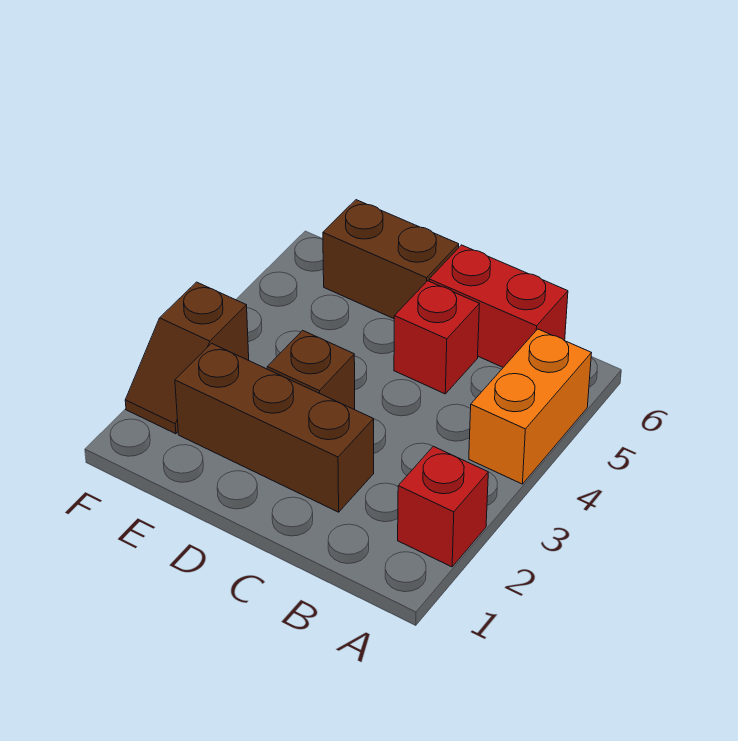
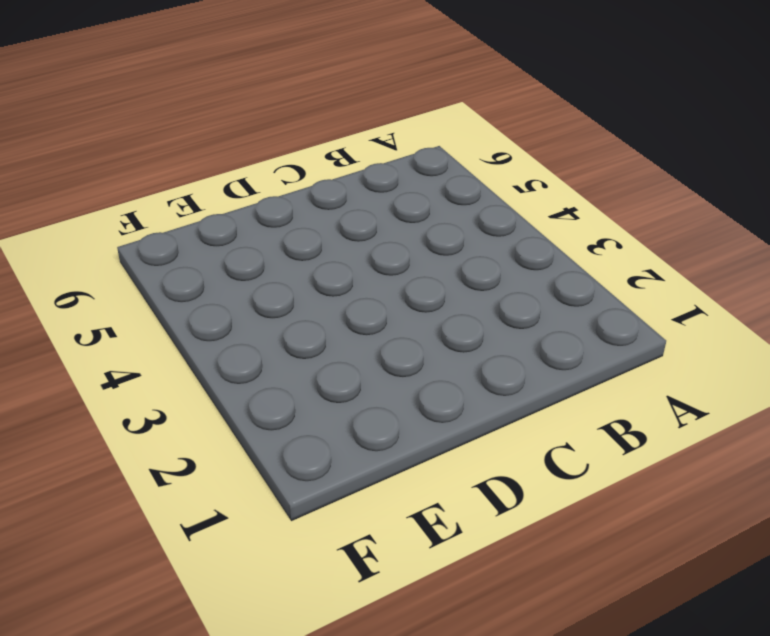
none -> red 1x1 brick [398,446,488,567]
none -> orange 1x2 brick [469,329,591,484]

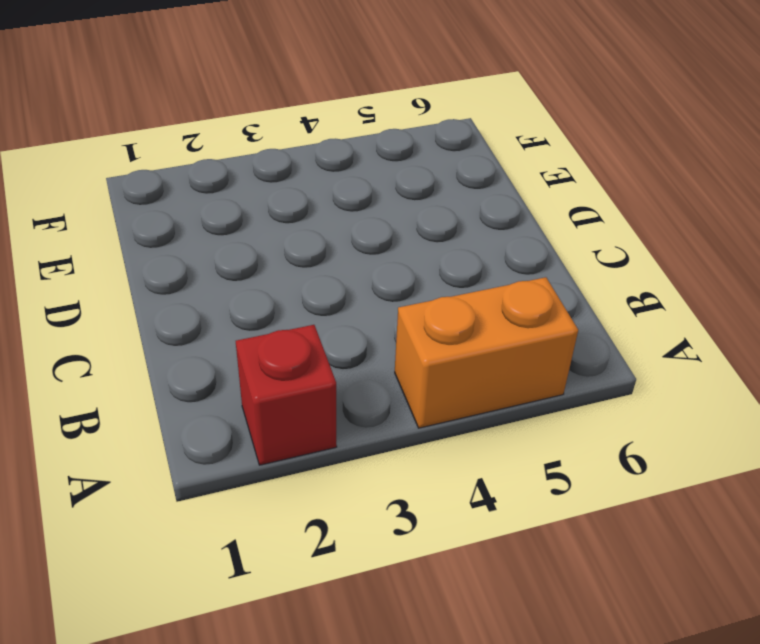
none -> red 1x2 brick [429,245,568,367]
none -> brown 1x3 brick [175,343,374,512]

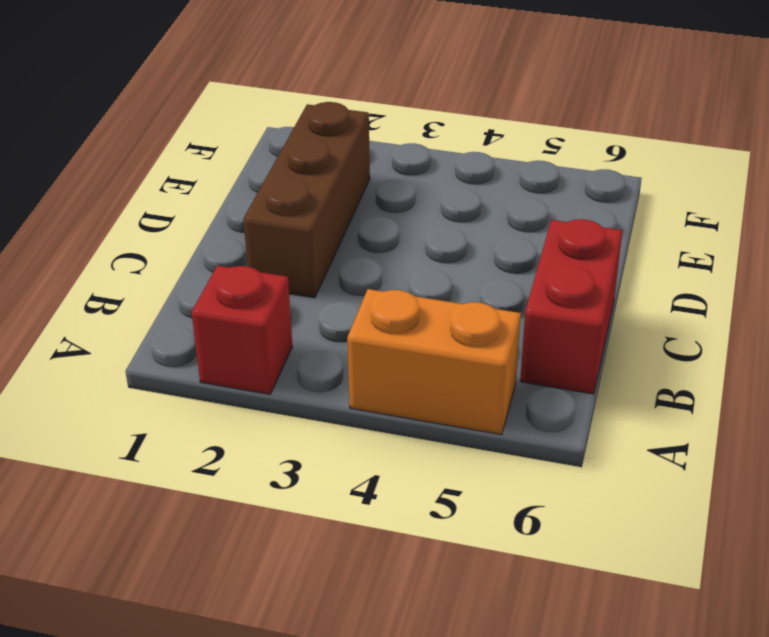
none -> red 1x1 brick [394,281,479,394]
none -> brown 1x1 brick [267,330,355,409]

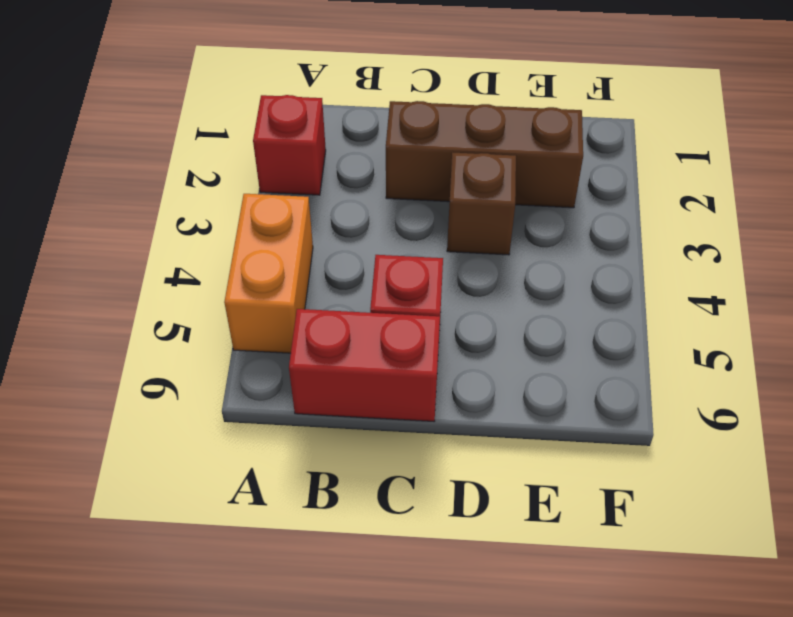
none -> brown 1x2 brick [323,200,459,319]
none -> brown 1x2 slope [125,282,249,434]

